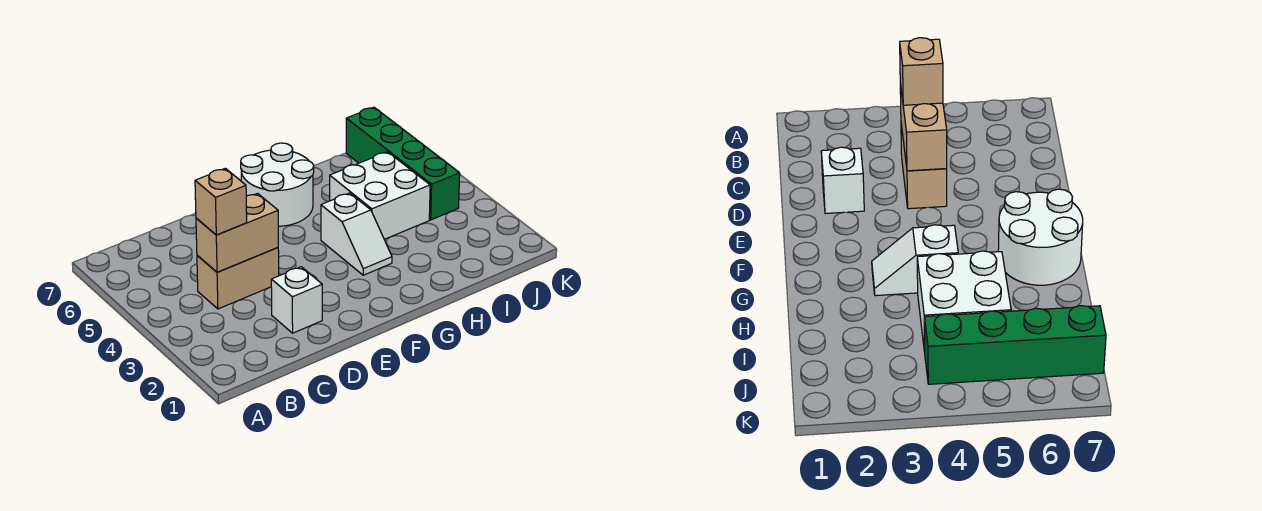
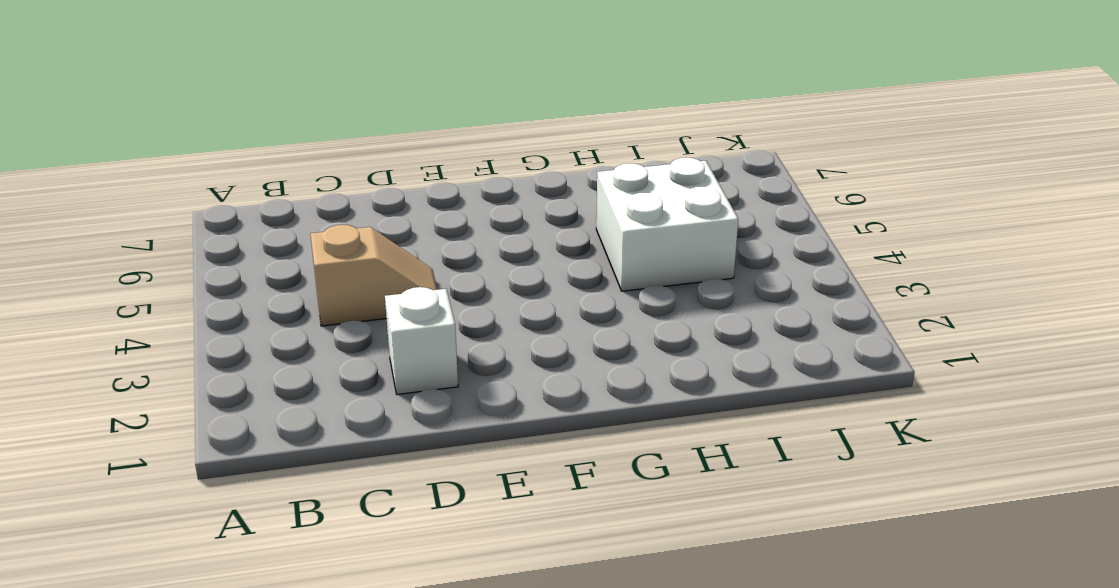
tan 1x2 slope [310,225,437,326] -> tan 1x2 brick [197,247,279,309]
none -> white 2x2 round brick [241,143,314,226]
none -> white 1x2 slope [321,193,392,275]

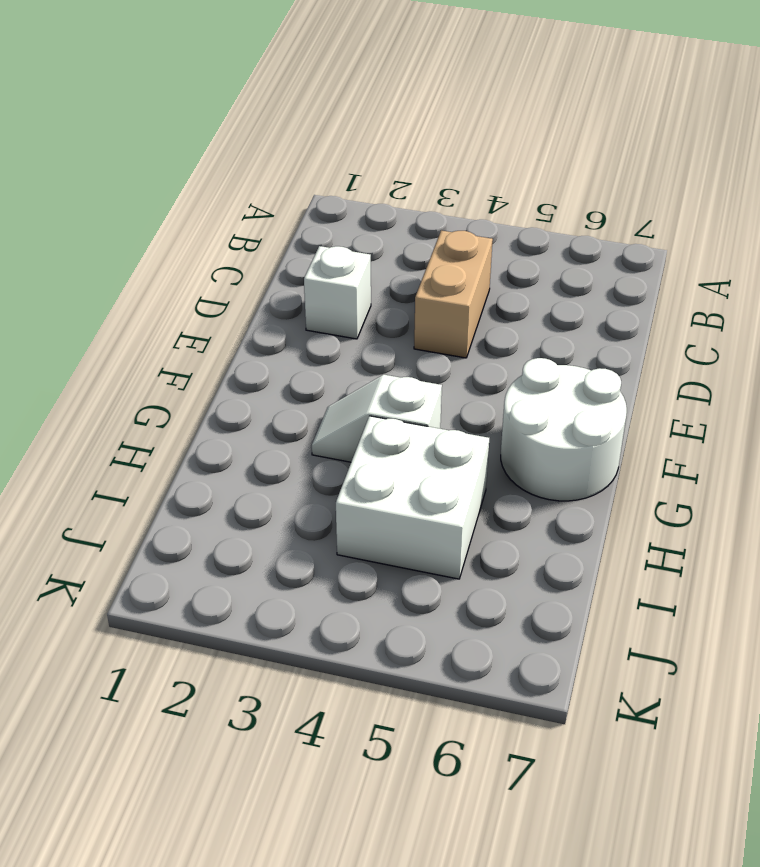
none -> green 1x4 brick [346,107,460,220]
none -> tan 1x2 brick [196,193,278,272]

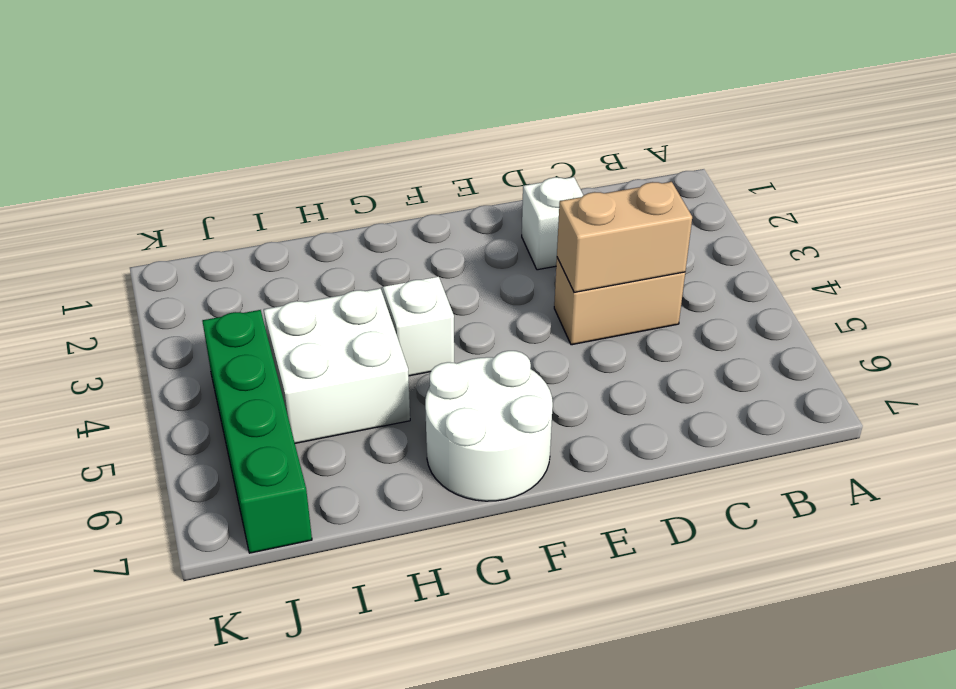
none -> tan 1x1 brick [195,168,247,235]

